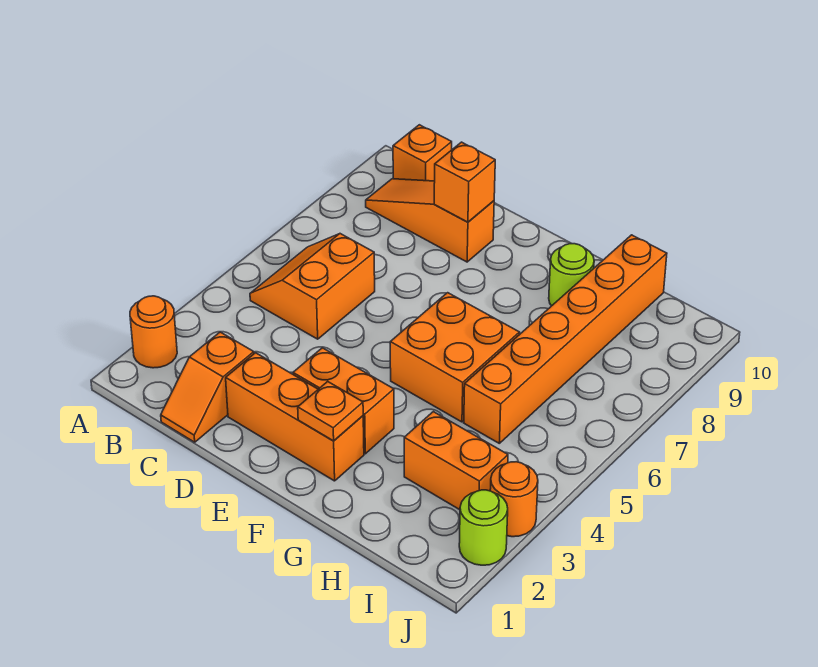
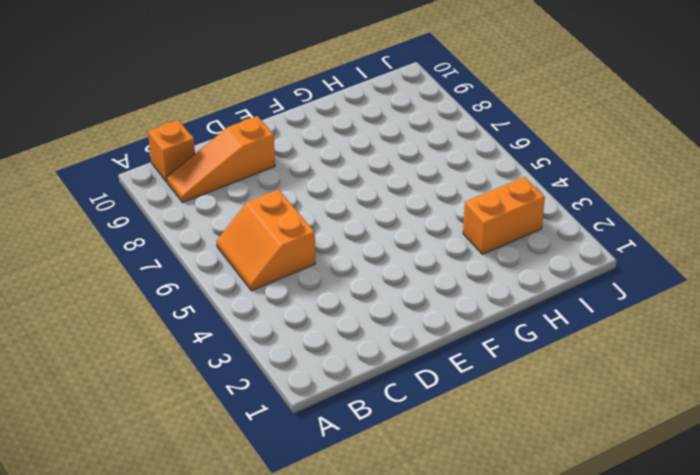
none -> orange 1x1 round brick [130,296,177,368]
none -> orange 1x2 slope [161,332,254,442]
none -> orange 1x3 brick [226,353,364,481]

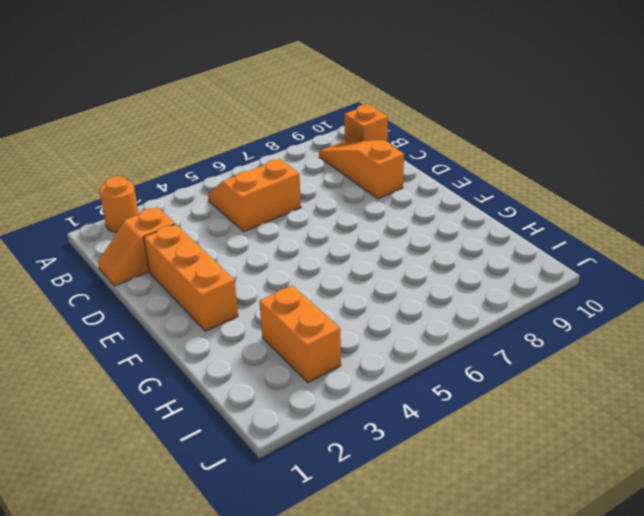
none -> orange 1x2 brick [293,348,394,454]
none -> orange 2x2 brick [390,293,520,422]
none -> lime 1x1 round brick [549,244,594,306]

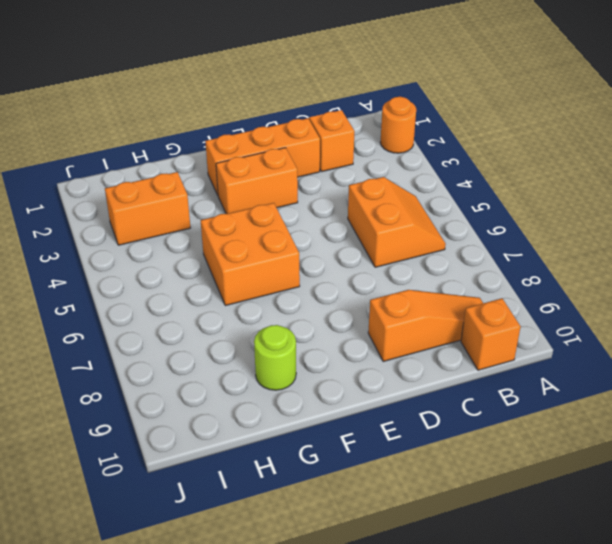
none -> orange 1x6 brick [464,235,667,443]
none -> lime 1x1 round brick [459,490,508,565]
none -> orange 1x1 round brick [490,462,538,537]

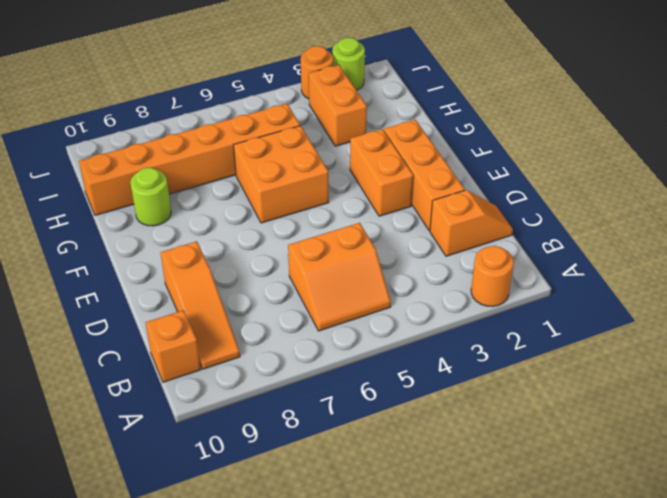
none -> orange 1x1 brick [434,142,495,222]
none -> orange 1x1 plate [298,382,363,441]

